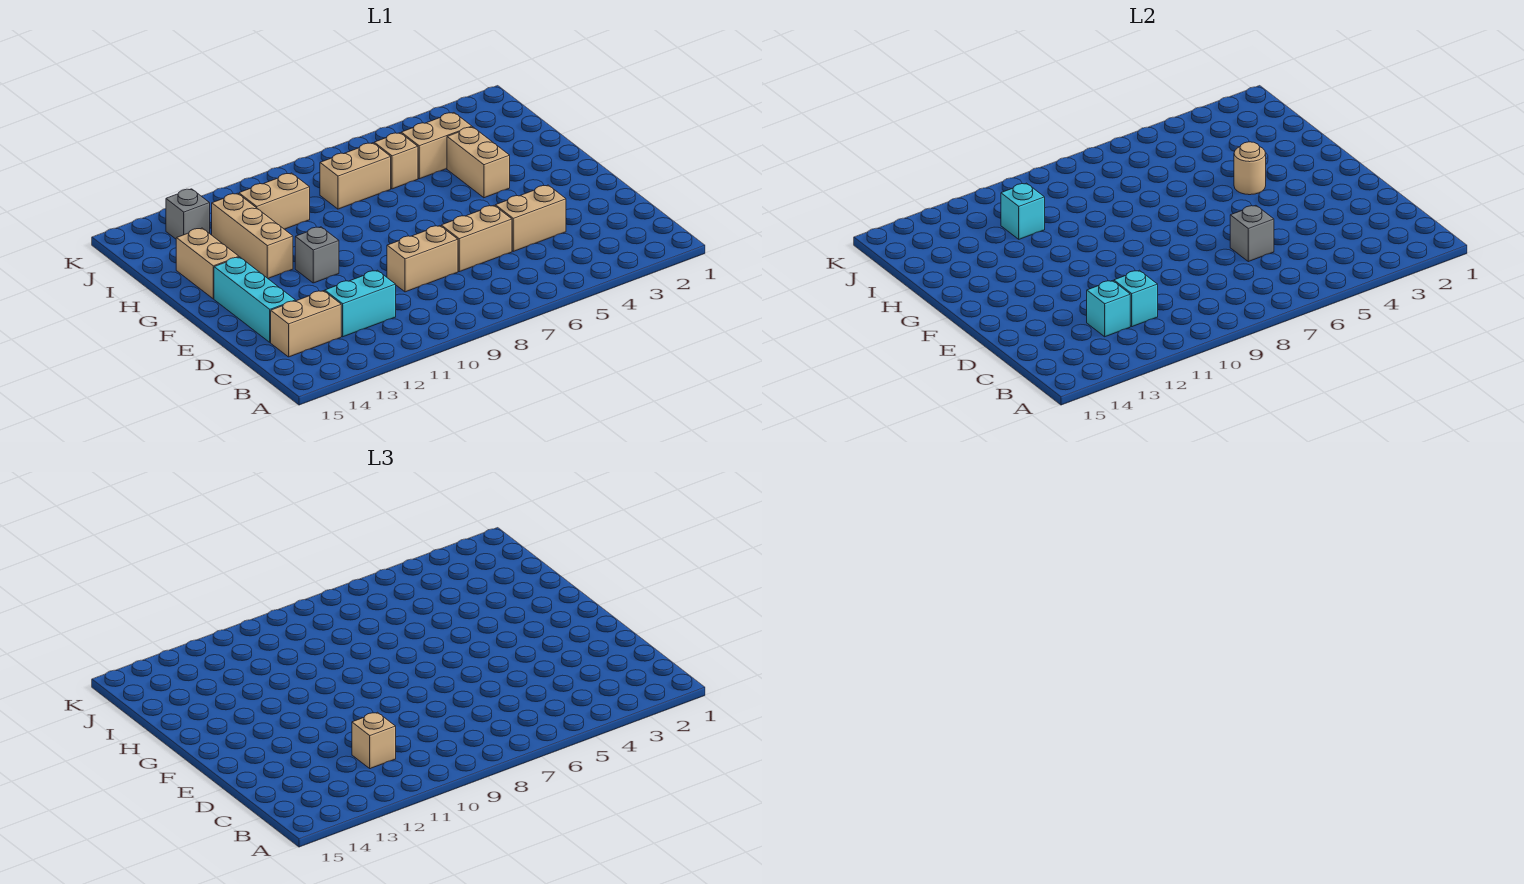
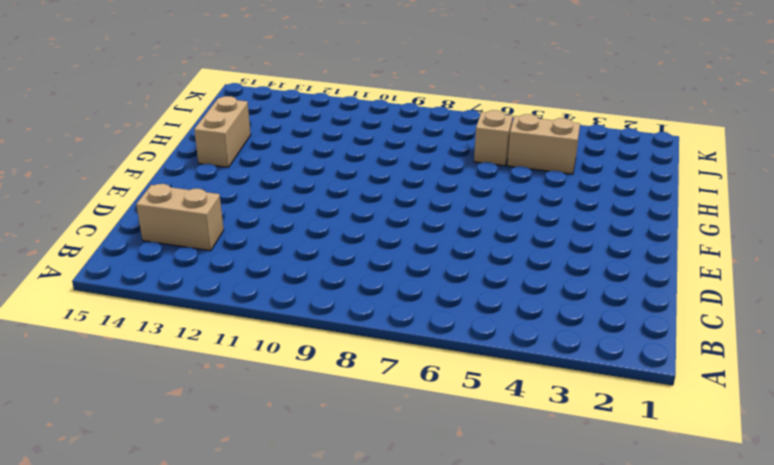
none -> cyan 1x2 brick [325,270,396,337]
none -> tan 1x2 brick [495,185,566,251]
none -> tan 1x2 brick [441,205,512,272]

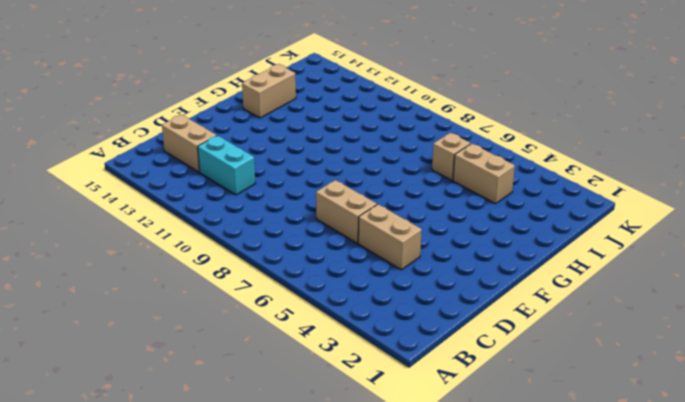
none -> tan 1x2 brick [387,226,458,292]
none -> cyan 1x3 brick [214,257,296,342]
none -> grey 1x1 brick [295,227,339,283]

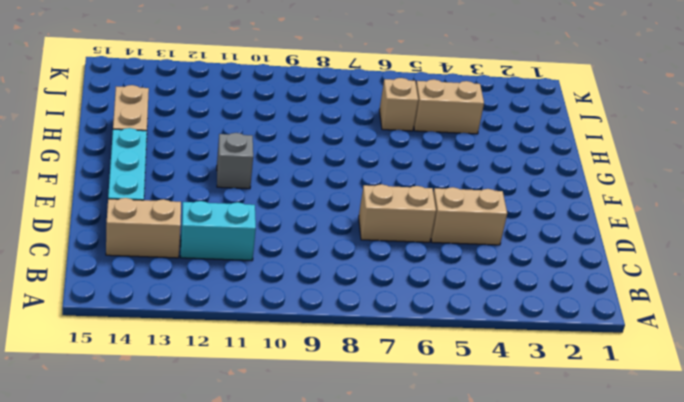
none -> tan 1x2 brick [387,226,458,292]
none -> tan 1x2 brick [447,127,510,198]
none -> tan 1x3 brick [212,193,293,278]

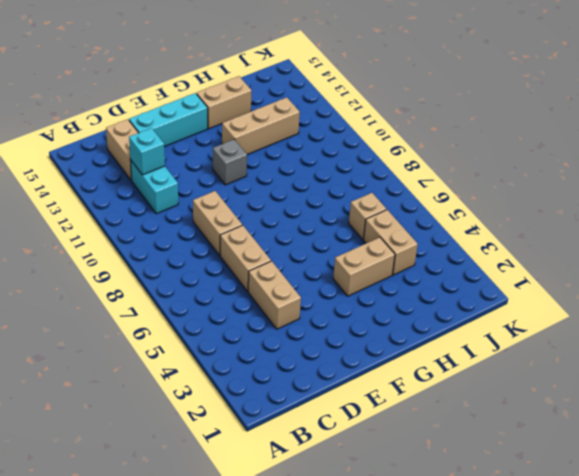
none -> tan 1x2 brick [320,143,391,209]
none -> tan 1x2 brick [239,173,310,229]
none -> grey 1x1 brick [166,189,210,239]

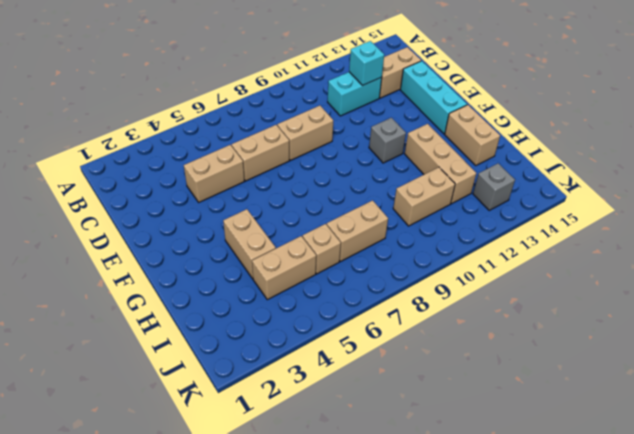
none -> cyan 1x1 brick [1114,270,1158,327]
none -> grey 1x1 brick [1230,205,1274,262]
none -> tan 1x1 round brick [1234,142,1266,195]

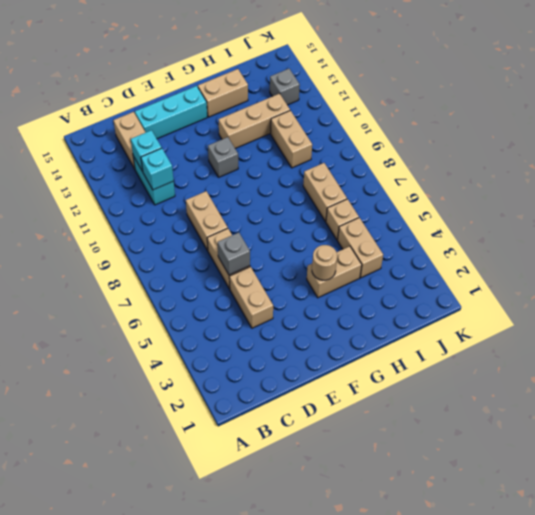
none -> cyan 1x1 brick [1001,183,1045,239]
none -> tan 1x1 brick [352,712,396,769]

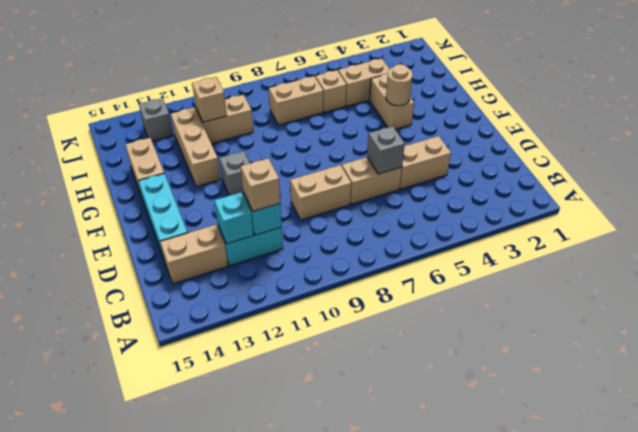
tan 1x1 brick [192,77,227,122] -> cyan 1x1 brick [1001,183,1045,239]

